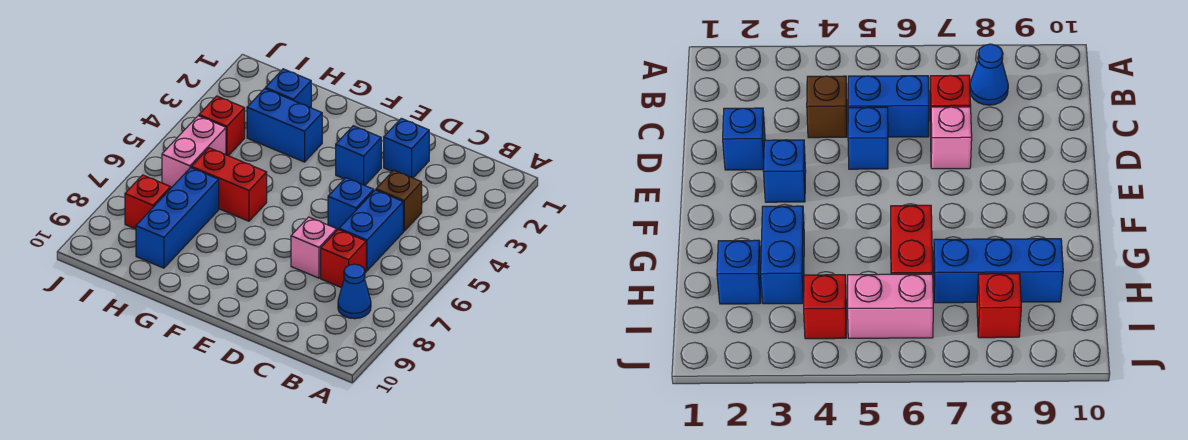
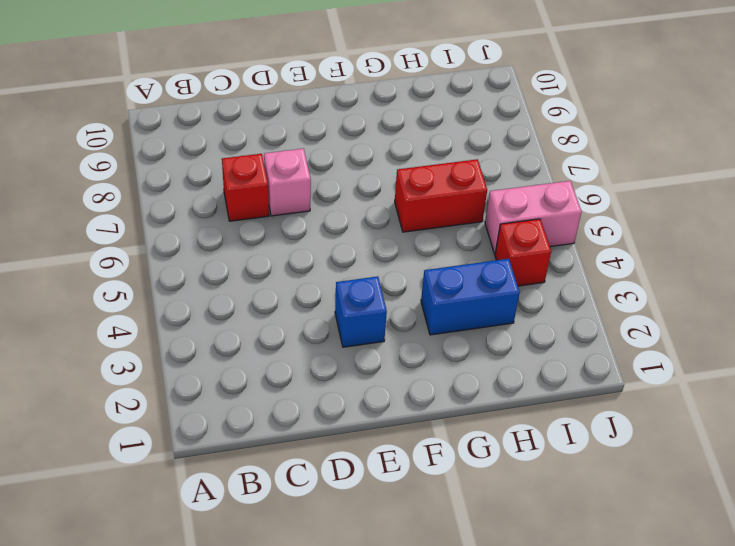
pink 1x2 brick [485,181,582,254] -> pink 1x2 brick turned to [162,116,226,188]
none -> blue 1x1 cone [338,264,371,319]
none -> brown 1x1 brick [376,170,422,231]
none -> blue 1x2 brick [339,190,403,271]

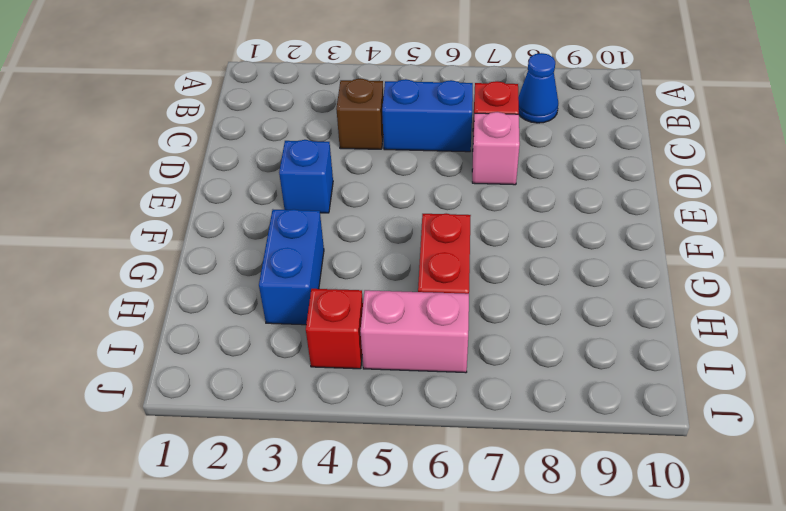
none -> blue 1x1 brick [384,118,429,178]
none -> blue 1x1 brick [328,178,374,230]
none -> blue 1x1 brick [265,69,311,108]

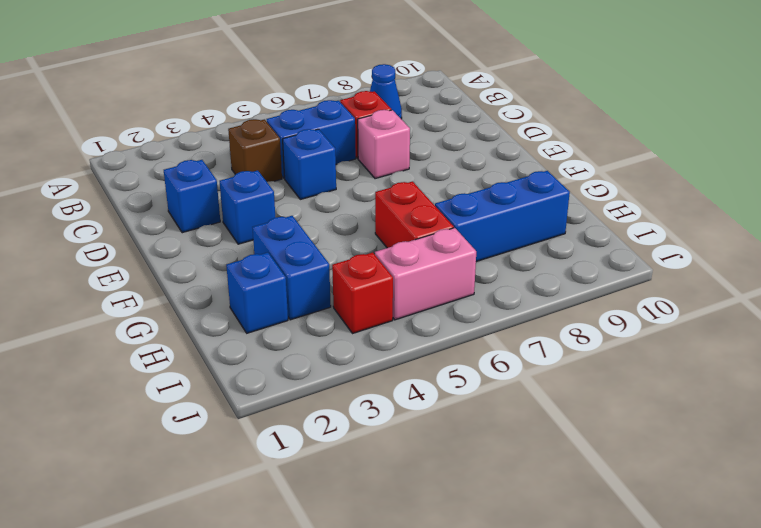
none -> red 1x1 brick [125,175,171,229]

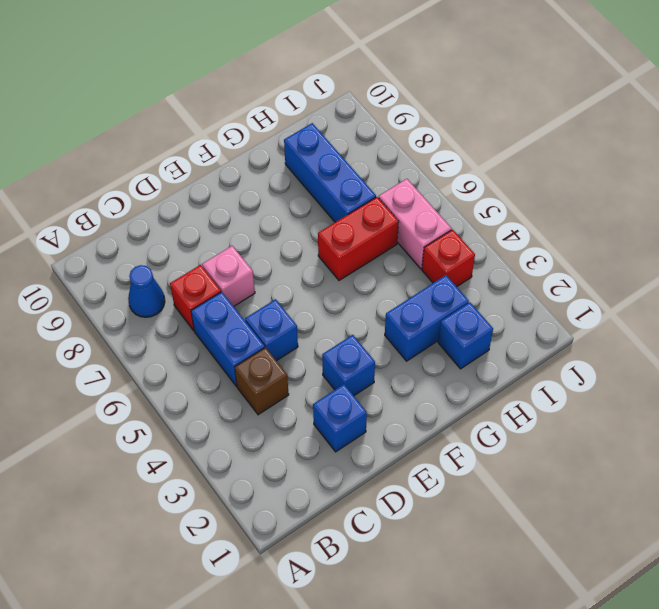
none -> red 1x1 brick [125,175,171,229]

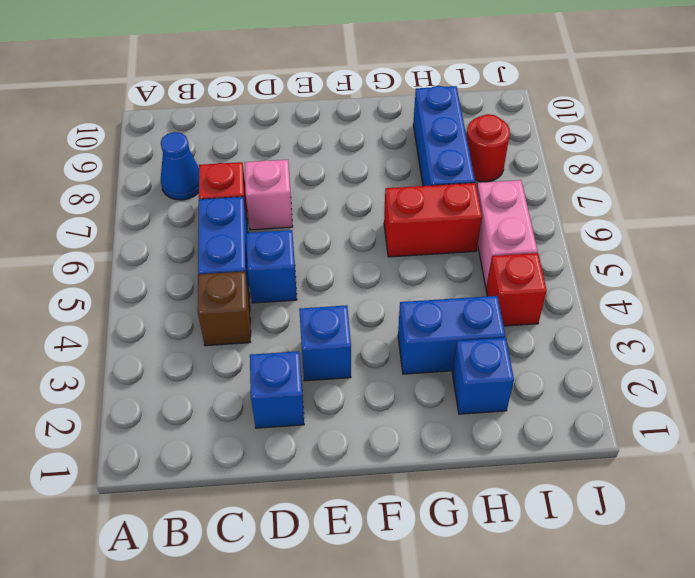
red 1x1 round brick [466,114,510,182] -> red 1x1 brick [125,175,171,229]

